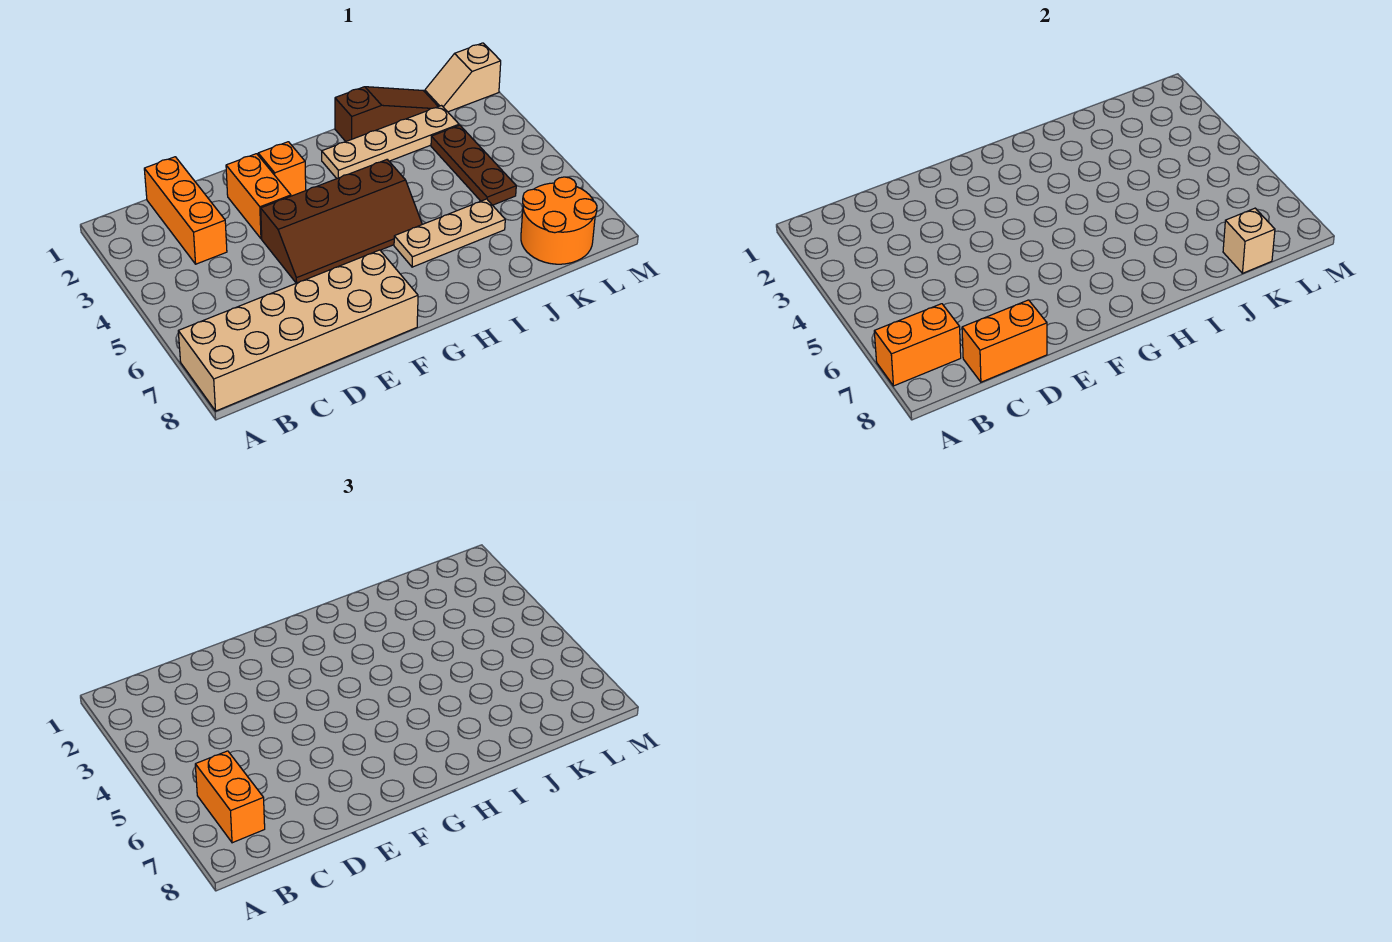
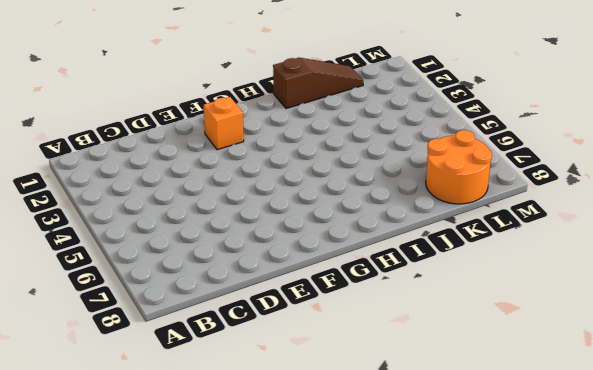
none -> tan 2x6 brick [178,250,418,411]
none -> orange 1x3 brick [144,157,227,264]
none -> orange 1x2 brick [226,154,291,239]

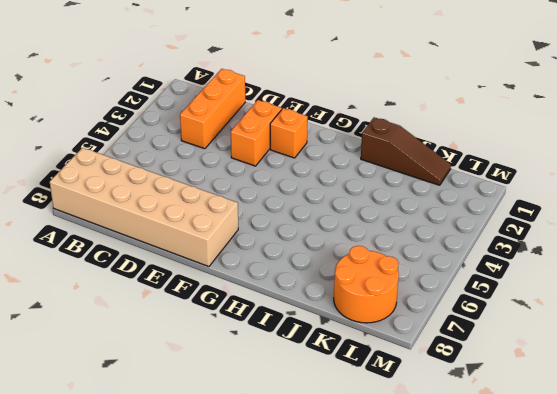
none -> brown 2x4 slope [261,160,422,283]
none -> tan 1x4 plate [322,106,459,178]
none -> tan 1x3 plate [394,199,505,267]

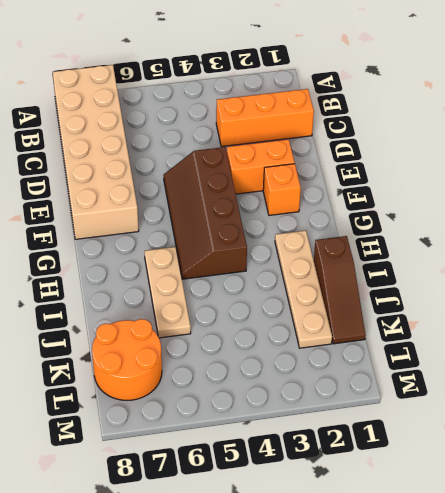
none -> brown 1x3 plate [431,125,516,205]
none -> tan 1x2 slope [425,43,501,112]
none -> orange 1x2 brick [874,304,961,386]

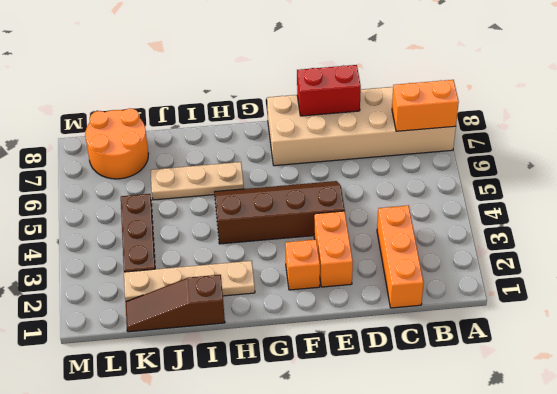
red 1x2 brick [297,65,361,116] -> orange 1x2 brick [962,300,1047,382]
none -> tan 1x2 slope [425,43,501,112]
none -> tan 1x1 brick [1223,208,1275,273]
none -> orange 1x2 brick [195,751,265,843]

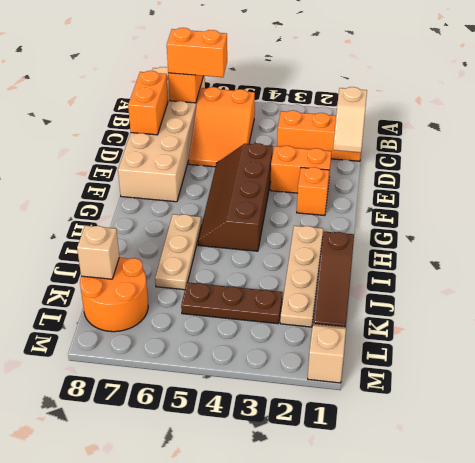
orange 2x3 slope [189,87,255,167] -> none
tan 1x2 slope [333,87,367,153] -> none

